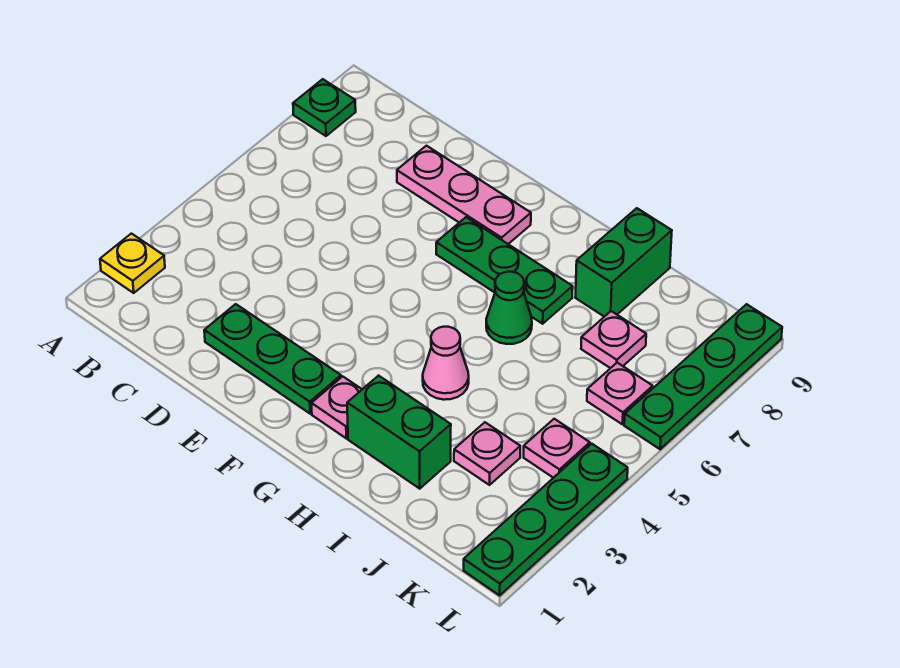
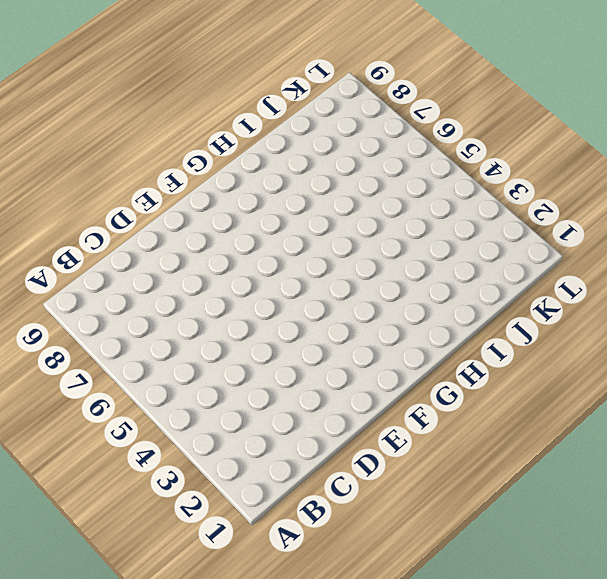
none -> yellow 1x1 plate [100,234,165,293]
none -> green 1x1 plate [293,79,356,136]
none -> green 1x3 plate [204,304,341,414]

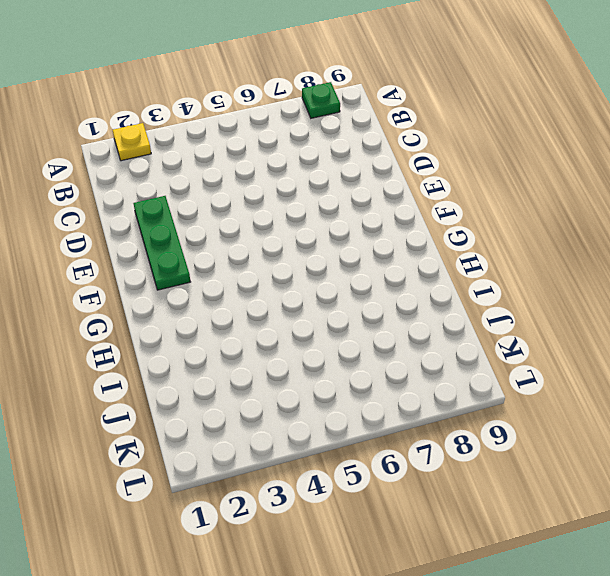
none -> pink 1x3 plate [397,146,531,244]
none -> green 1x3 plate [436,217,573,324]
none -> pink 1x1 plate [312,376,362,438]

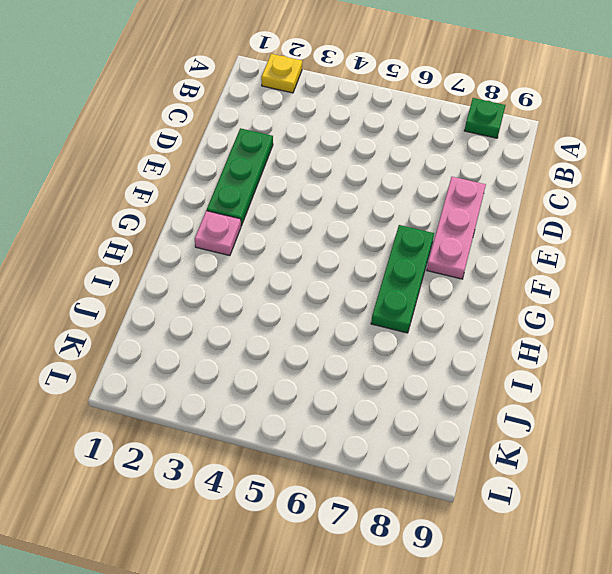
none -> green 1x2 brick [347,376,451,489]
none -> pink 1x1 cone [423,327,469,400]
none -> green 1x1 cone [486,272,532,344]

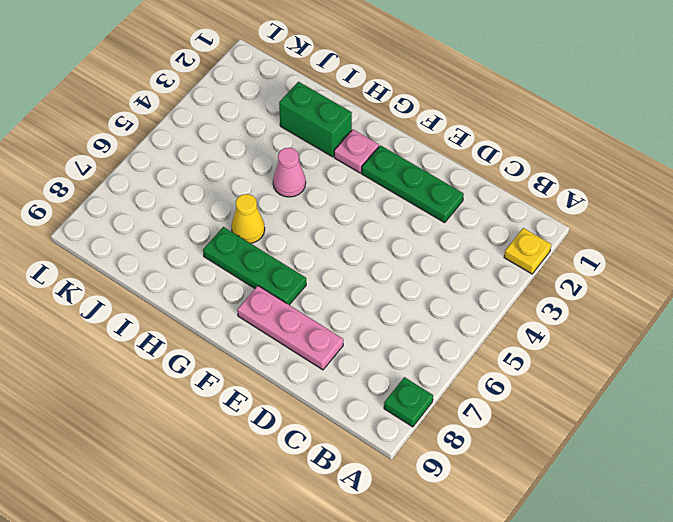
yellow 1x1 cone [231,194,265,243] -> green 1x1 cone [486,272,532,344]
none -> green 1x2 brick [575,208,672,317]
none -> pink 1x1 plate [454,422,520,485]
none -> pink 1x1 plate [581,311,646,368]

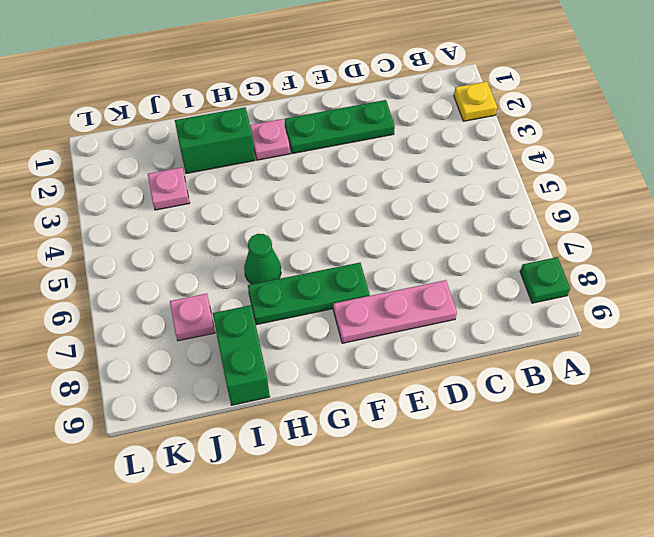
none -> pink 1x1 cone [423,327,469,400]
none -> pink 1x1 plate [524,419,590,478]
none -> pink 1x1 plate [587,363,653,424]

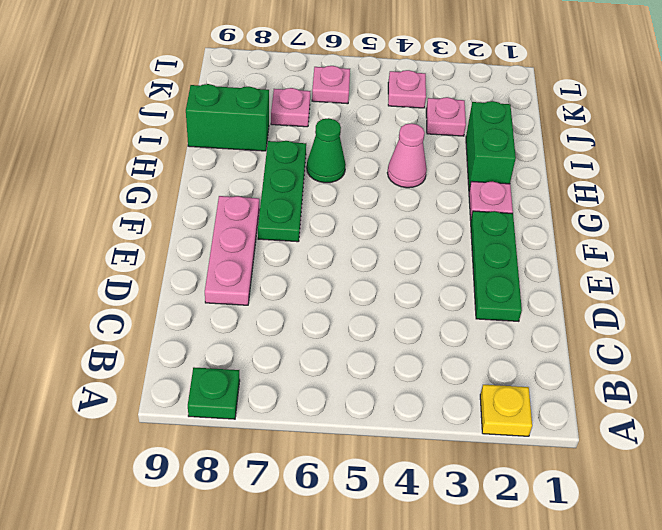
none -> green 1x4 plate [464,444,628,595]
none -> green 1x4 plate [624,304,782,449]

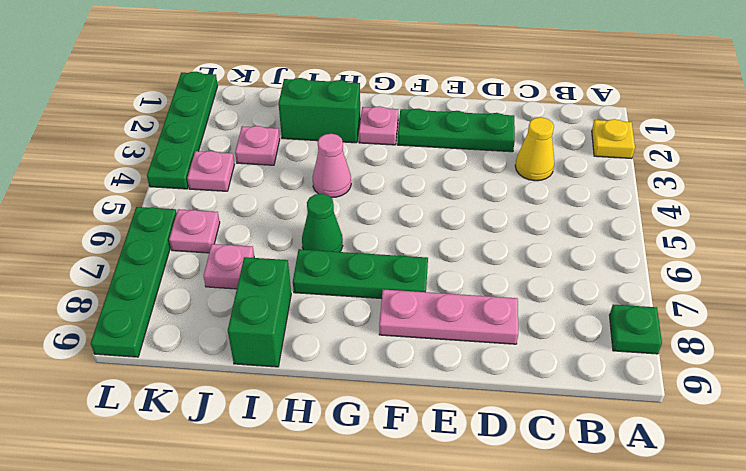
yellow 1x1 cone [515,117,554,181] -> none

